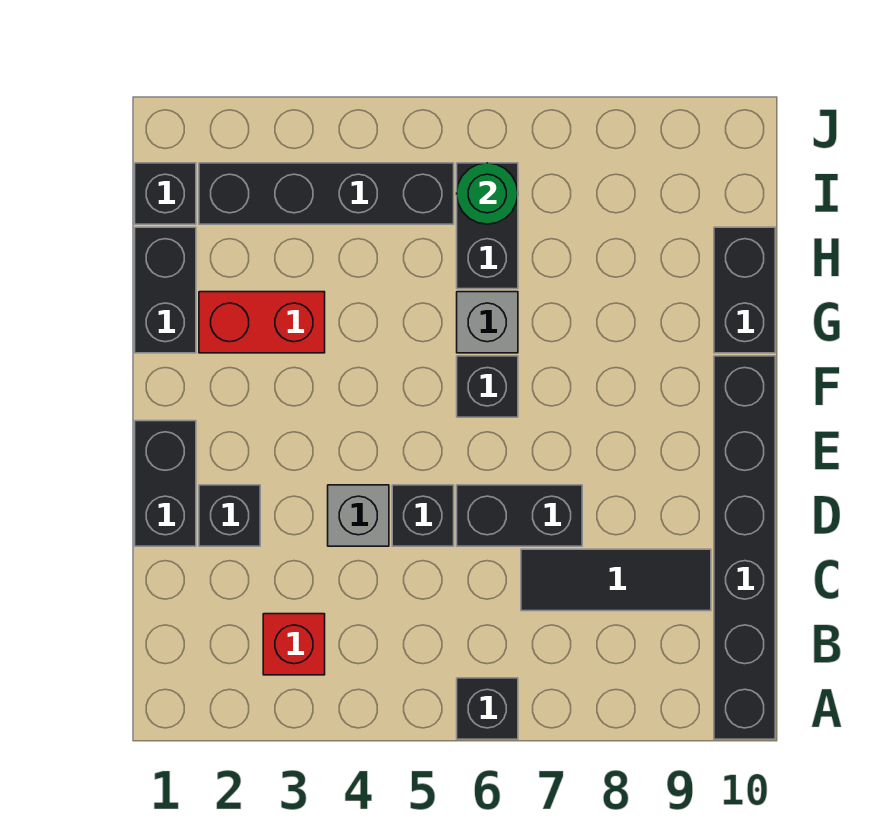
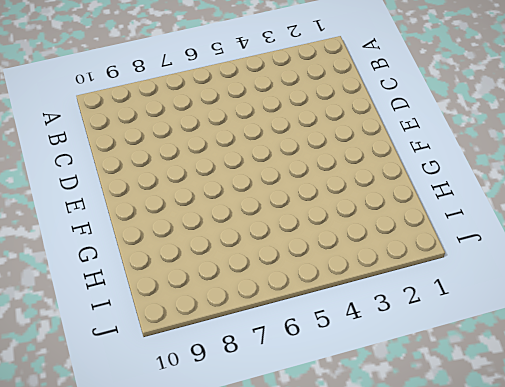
none -> black 1x1 brick [457,678,518,739]
none -> black 1x6 brick [714,356,775,739]
none -> red 1x1 brick [263,614,325,675]

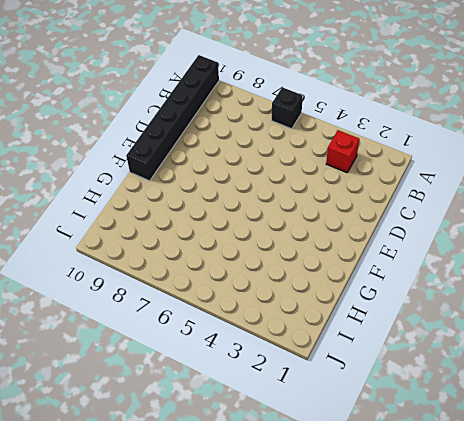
none -> black 1x3 tile [521,549,711,611]
none -> black 1x2 brick [135,421,196,546]
none -> black 1x1 brick [199,485,260,546]

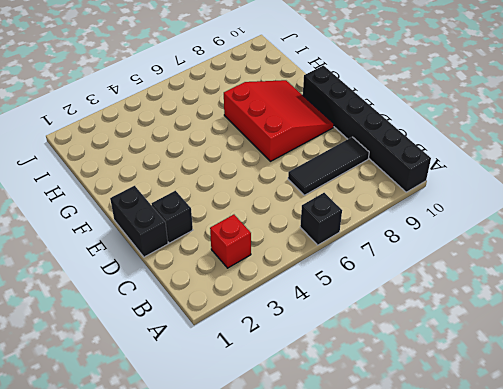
red 3x3 slope [224,80,334,161] -> none
none -> grey 1x1 brick [328,485,389,546]
none -> black 1x1 brick [392,485,454,546]
none -> black 1x2 brick [457,485,582,546]

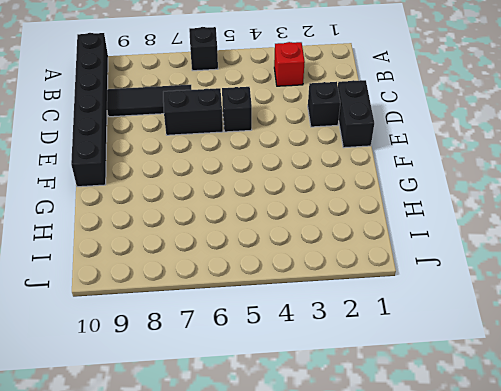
none -> grey 1x1 brick [328,485,389,546]
none -> black 1x1 brick [457,356,518,417]
none -> black 1x2 brick [135,227,196,353]

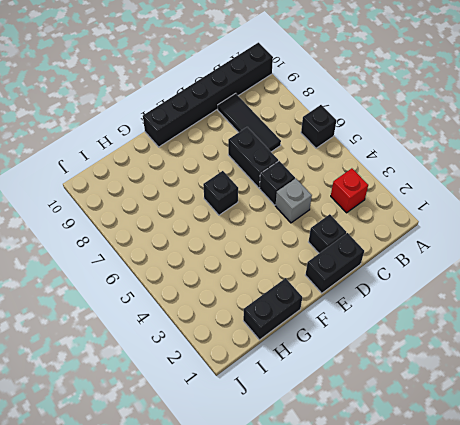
none -> red 1x2 brick [199,292,325,353]
none -> grey 1x1 brick [457,292,518,353]
none -> black 1x2 brick [714,227,775,353]

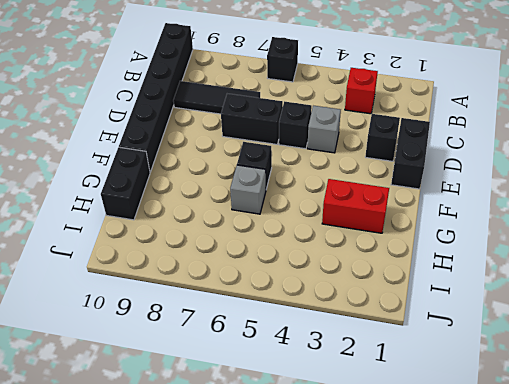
none -> black 1x2 brick [135,227,196,353]
none -> black 1x2 brick [457,163,518,289]
none -> black 1x1 brick [135,163,196,224]

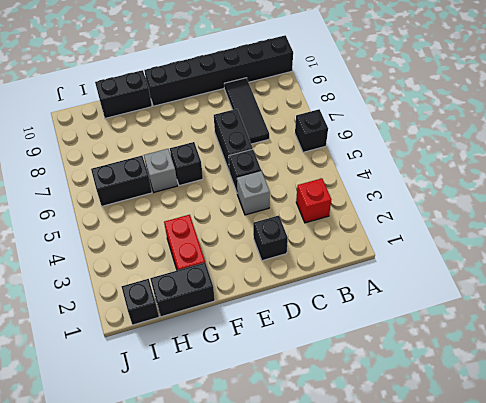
none -> black 1x2 brick [135,421,196,546]
none -> black 1x4 brick [199,163,454,224]
none -> green 1x1 round brick [457,163,518,224]

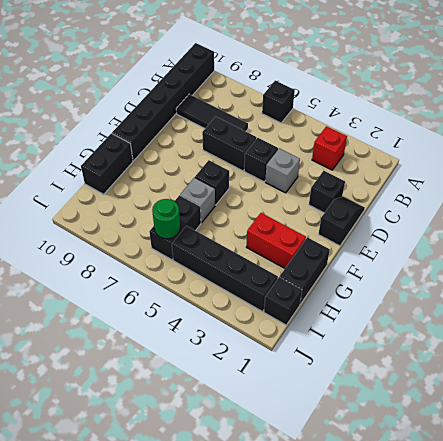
black 1x2 slope [318,197,365,246] -> black 1x2 brick [135,421,196,546]

